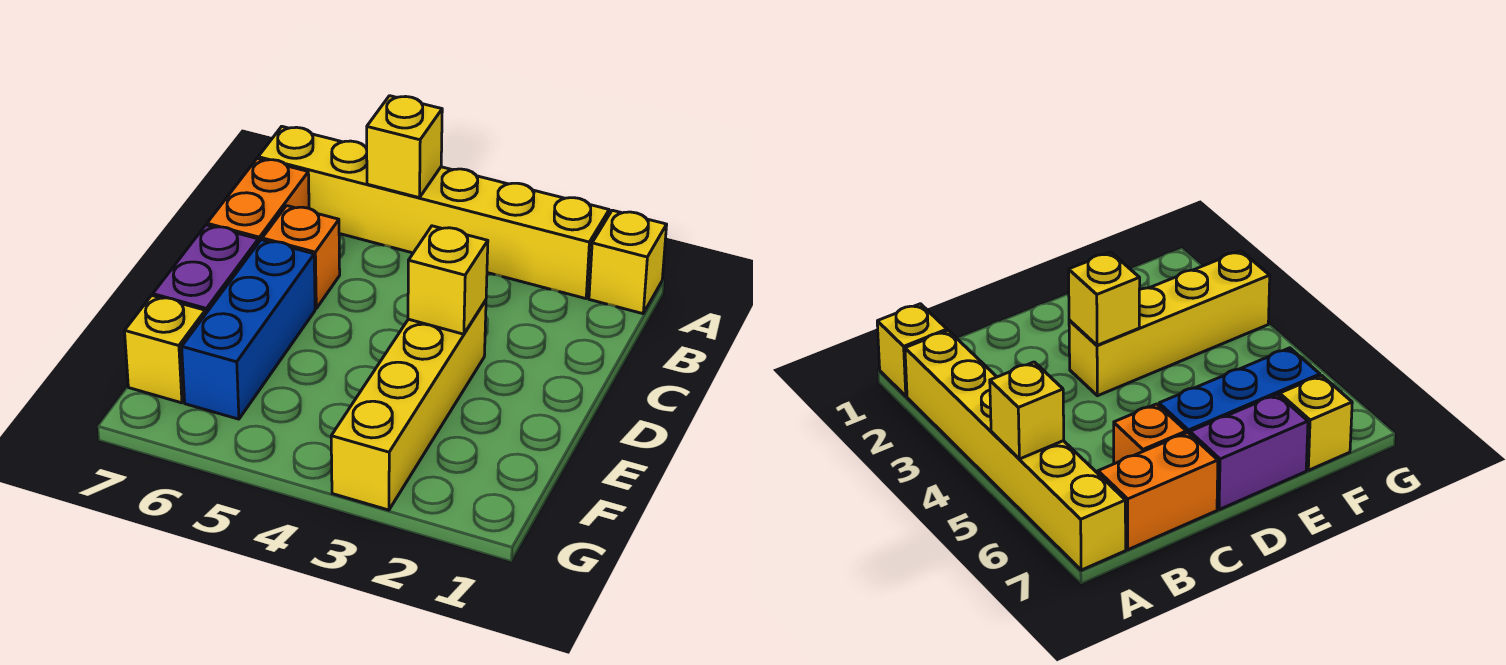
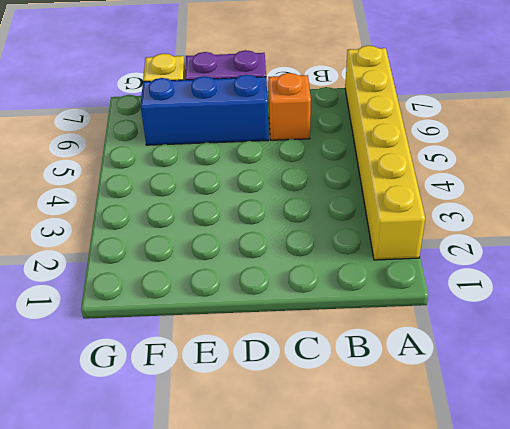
none -> yellow 1x1 brick [589,210,667,314]
none -> orange 1x2 brick [207,158,309,243]

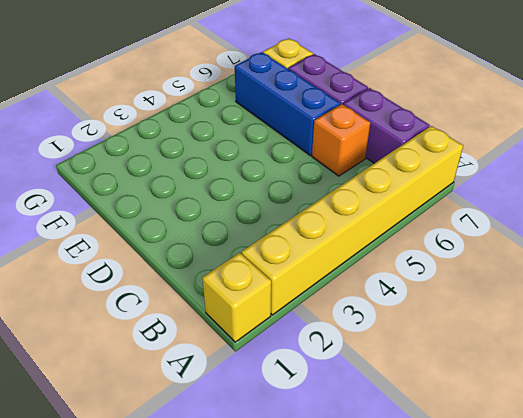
purple 1x2 brick [343,88,430,163] -> orange 1x2 brick [207,158,309,243]
none -> yellow 1x4 brick [331,300,486,510]
none -> yellow 1x1 brick [367,96,442,198]

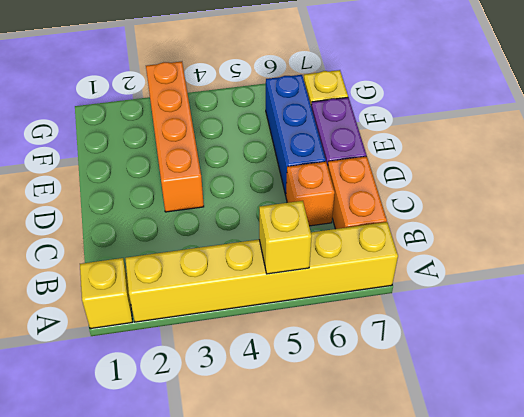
orange 1x4 brick [146,61,204,212] -> yellow 1x4 brick [331,300,486,510]
none -> yellow 1x1 brick [408,226,488,334]

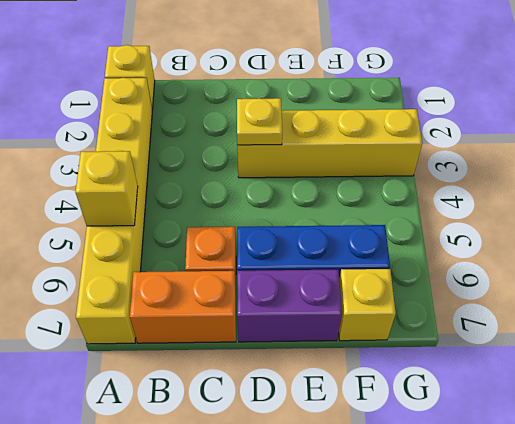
yellow 1x1 plate [237,98,282,145] -> yellow 1x1 brick [408,226,488,334]

